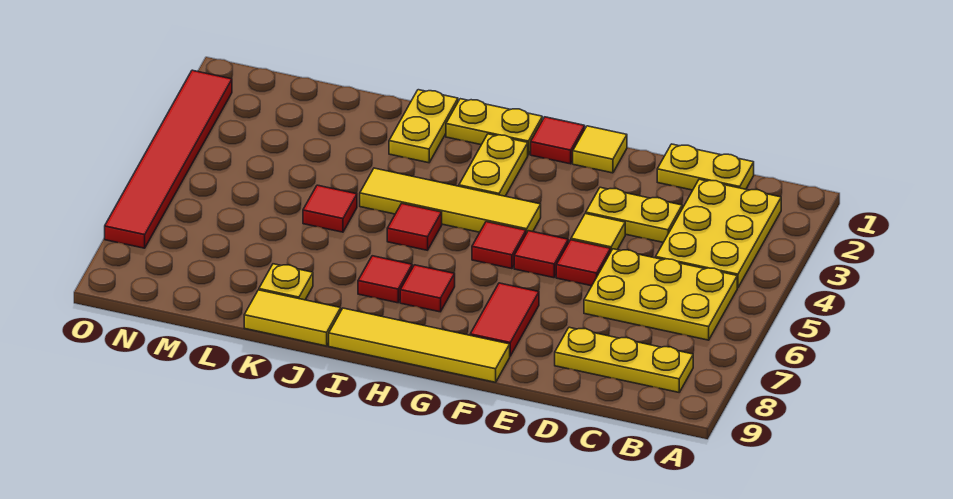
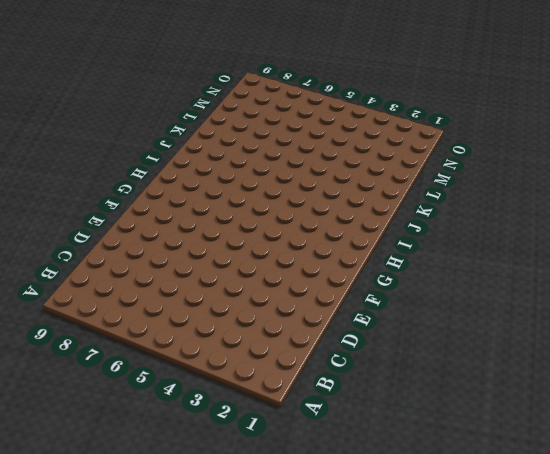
none -> yellow 2x3 plate [656,179,781,288]
none -> yellow 2x3 plate [584,249,737,340]
none -> yellow 1x3 plate [555,327,693,392]

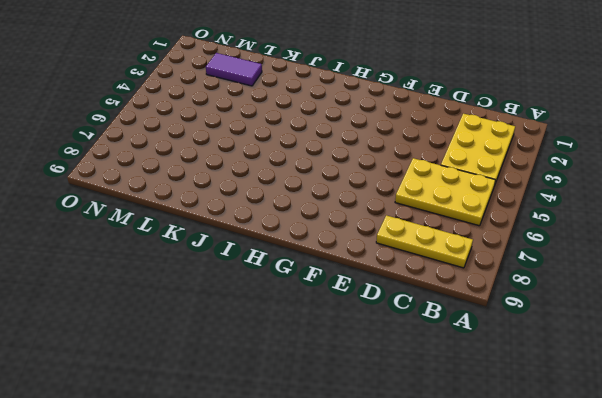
purple 1x2 tile [206,53,262,86] -> none
none -> yellow 1x2 plate [657,144,754,190]
none -> yellow 1x2 plate [586,187,682,242]
none -> yellow 1x1 tile [571,214,625,251]

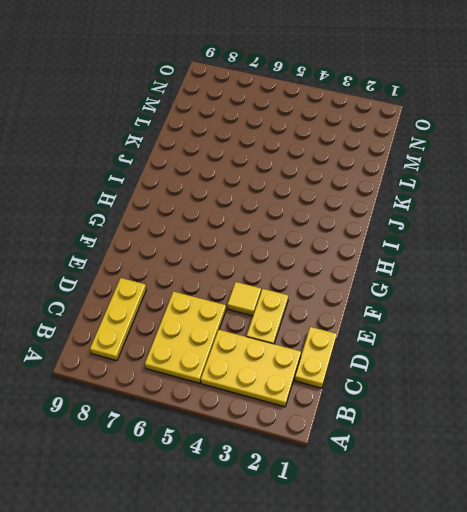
none -> red 1x1 tile [556,240,611,286]
none -> yellow 1x1 tile [573,126,627,173]
none -> red 1x1 tile [514,231,568,278]

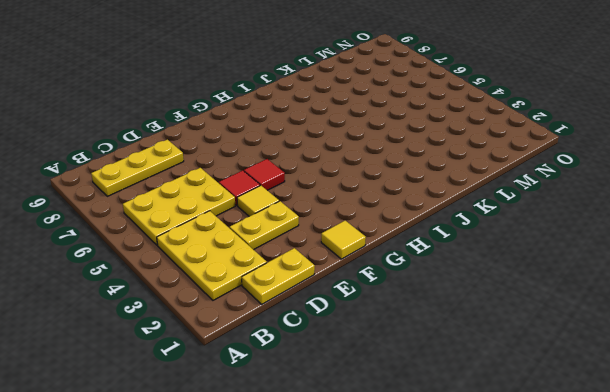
none -> red 1x2 tile [470,283,539,356]
none -> yellow 1x4 tile [329,308,510,382]
none -> red 1x1 tile [531,117,585,164]

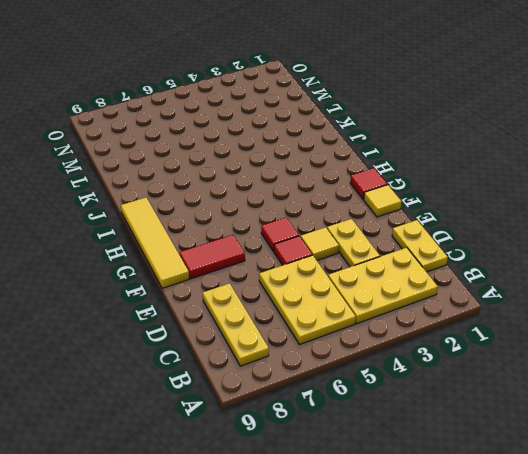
none -> yellow 1x4 tile [360,168,541,233]
none -> red 1x1 tile [472,222,526,269]
none -> yellow 1x2 plate [446,99,542,155]

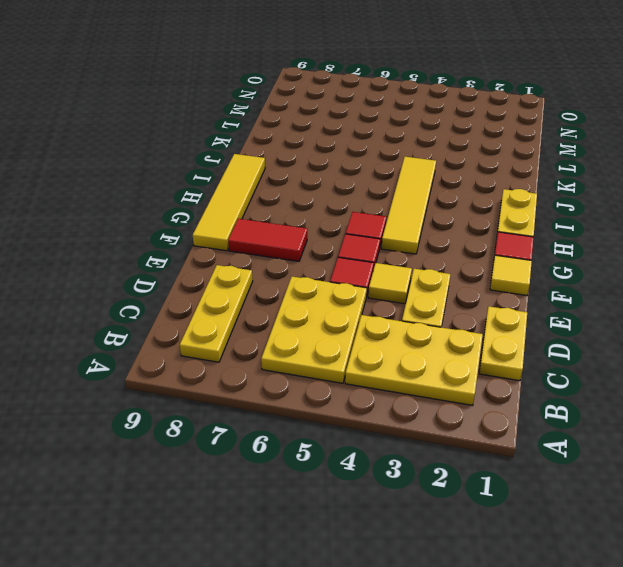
none -> yellow 1x2 plate [459,134,528,196]
none -> red 1x1 tile [400,265,455,312]
none -> red 1x1 tile [387,203,442,250]

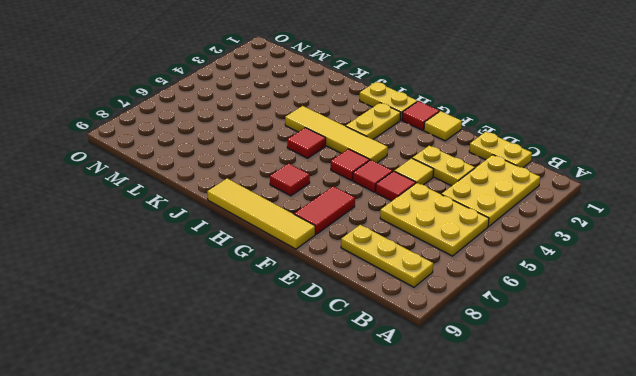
none -> red 1x1 tile [358,256,412,303]
none -> yellow 1x2 plate [389,90,458,163]
none -> yellow 1x2 tile [244,290,341,346]

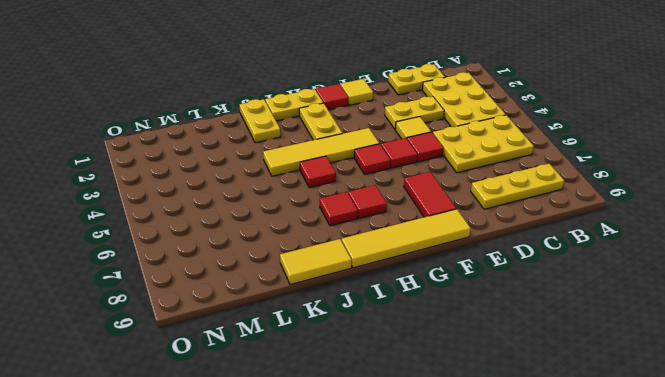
none -> red 1x1 tile [303,185,357,232]
none -> yellow 1x1 plate [259,264,313,300]
none -> red 1x6 tile [105,70,232,248]

